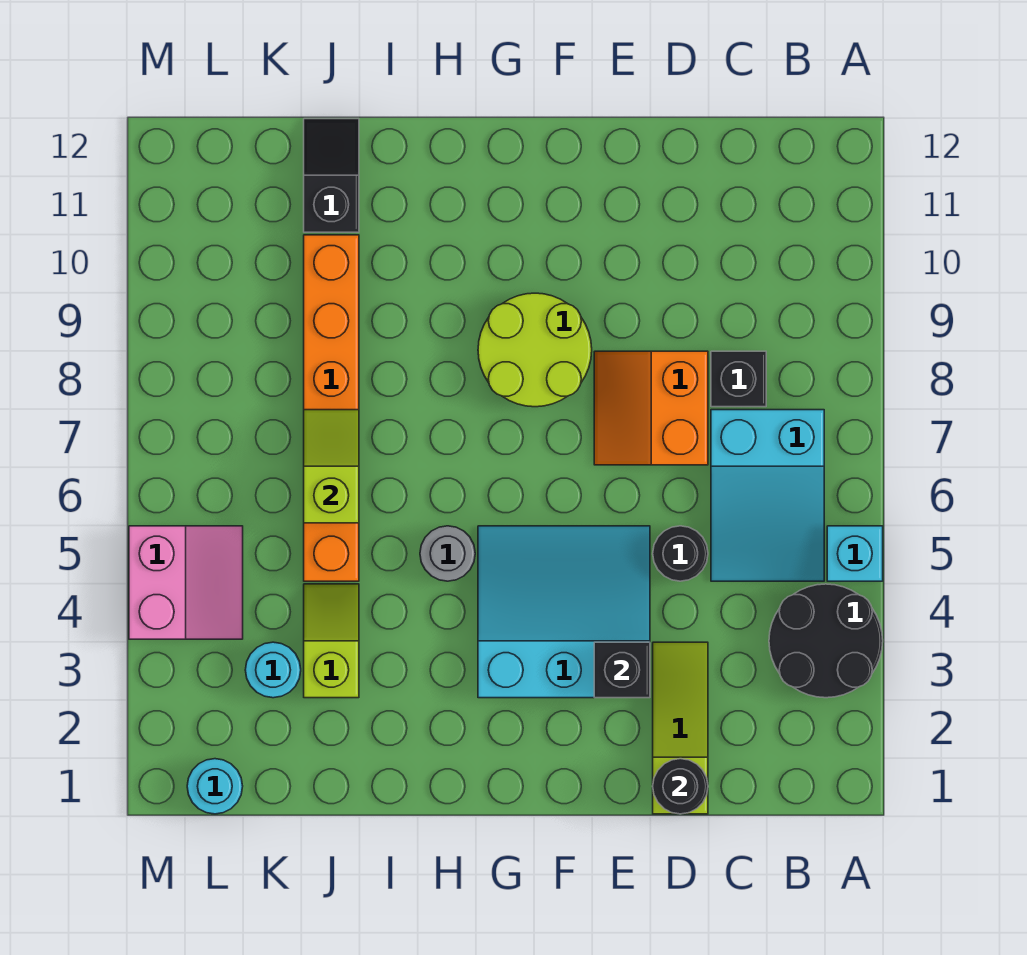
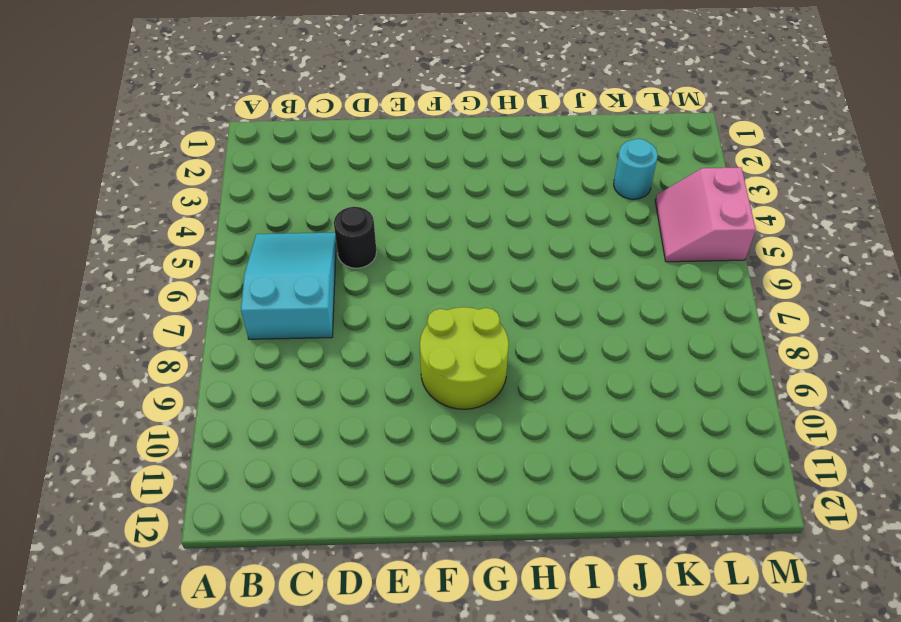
none -> black 2x2 round brick [769,584,883,698]
none -> cyan 1x1 brick [827,526,883,581]
none -> black 1x1 brick [711,351,766,407]

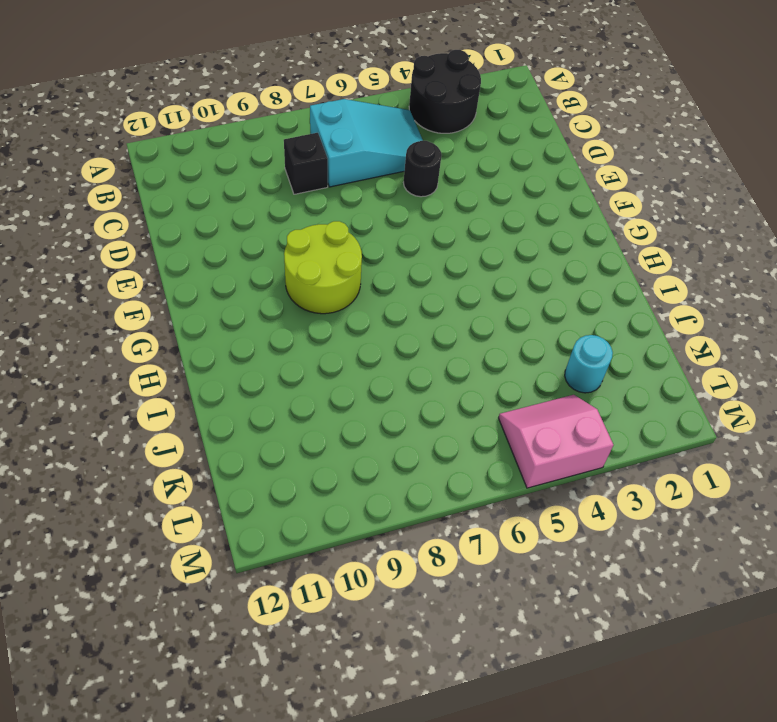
none -> cyan 1x1 brick [827,526,883,581]
none -> lime 1x3 slope [653,642,708,814]
none -> orange 2x2 slope [594,351,708,465]

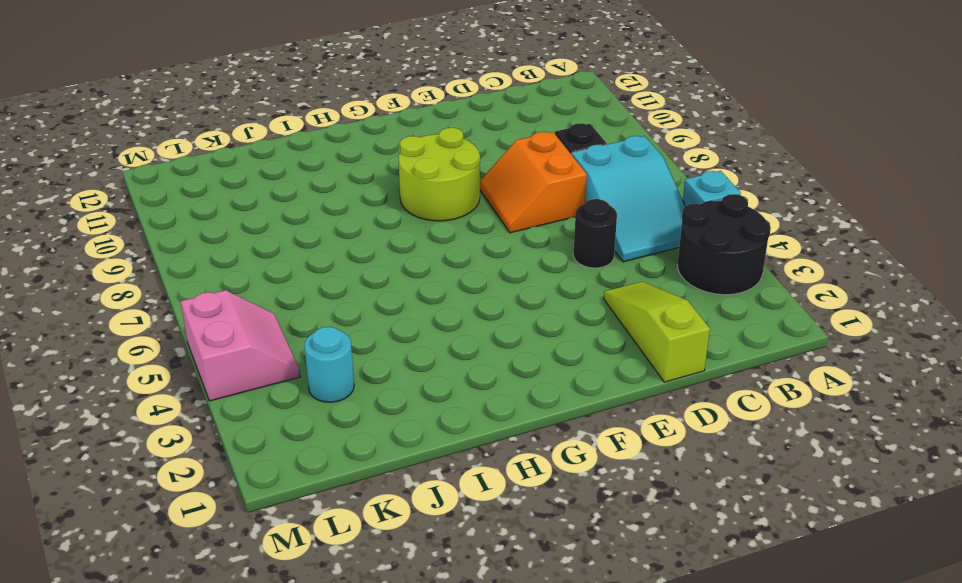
none -> cyan 3x3 slope [478,526,650,698]
none -> grey 1x1 round brick [420,526,475,581]
none -> lime 1x2 slope [304,584,359,698]

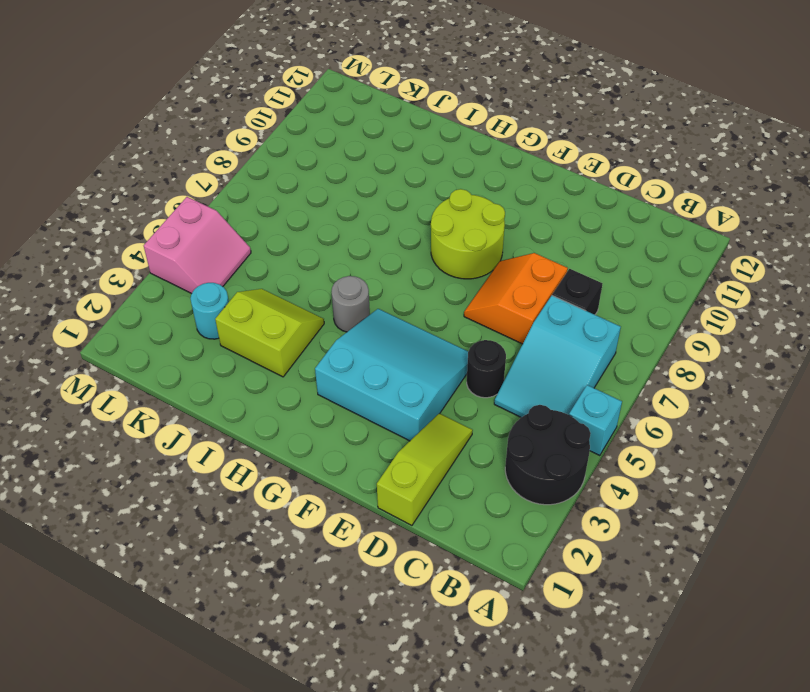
lime 2x2 slope [215,289,324,377] -> lime 1x2 slope [304,584,359,698]
none -> orange 1x6 brick [304,235,359,581]
none -> black 1x2 slope [304,119,359,232]
none -> cyan 1x1 round brick [187,759,243,814]

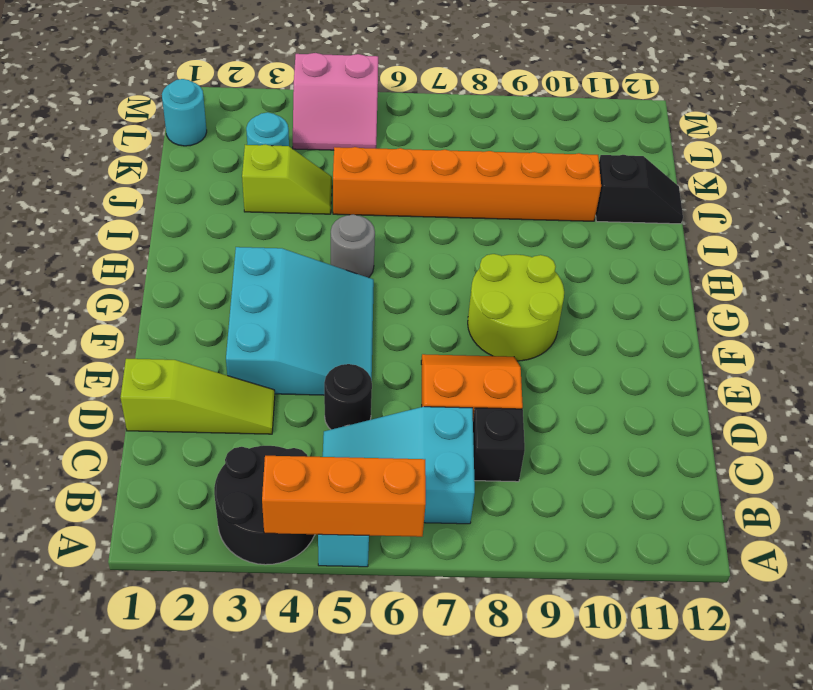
orange 1x3 brick [262,456,426,537] -> none
none -> black 1x1 round brick [653,759,708,814]
none -> black 1x1 brick [594,642,650,698]
none -> lime 1x2 slope [304,410,359,523]

